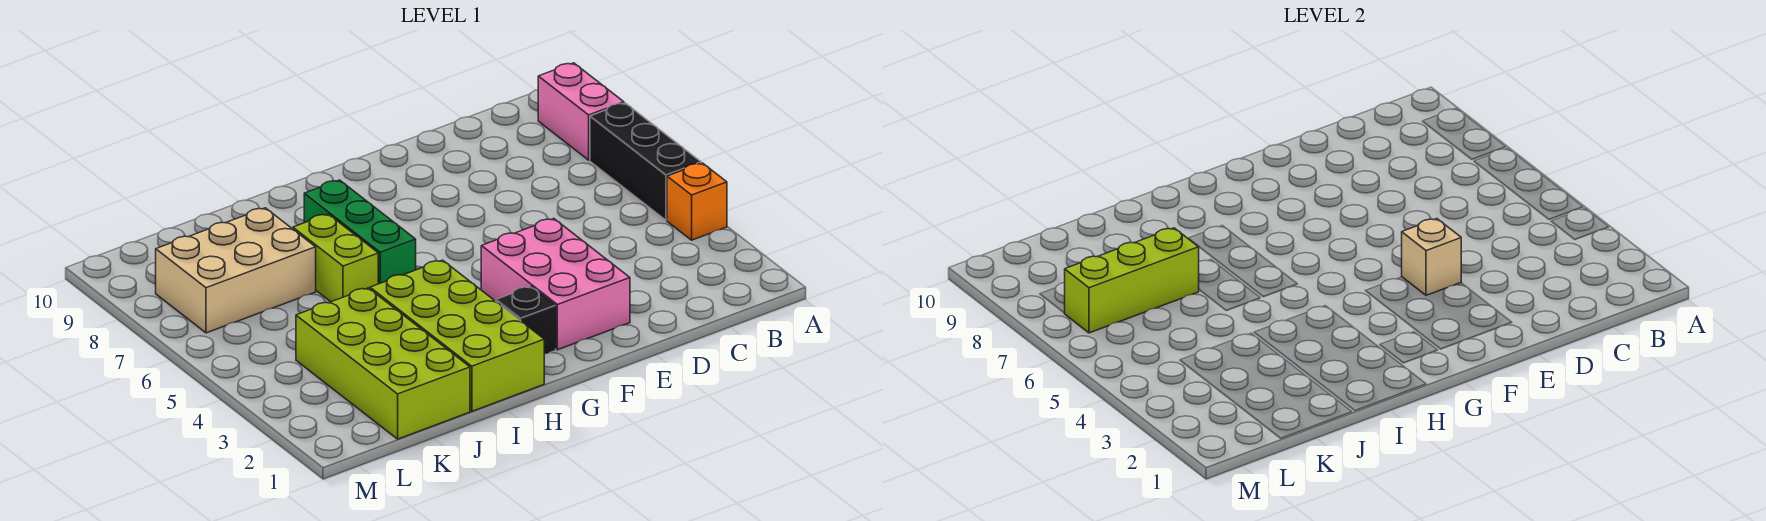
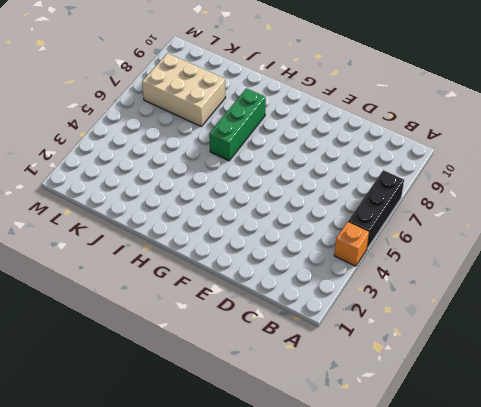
none -> pink 1x2 brick [538,63,624,160]
none -> pink 2x3 brick [481,219,630,350]
none -> black 1x1 brick [496,287,556,354]

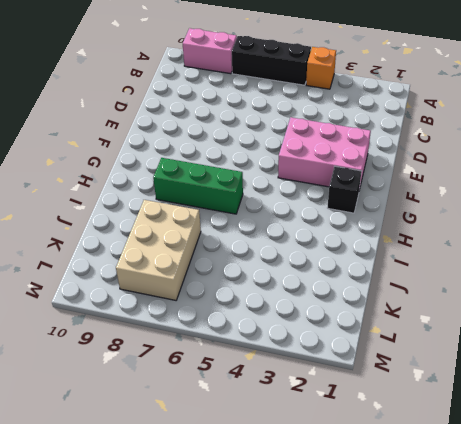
none -> lime 2x4 brick [370,260,544,411]
none -> lime 1x2 brick [293,214,378,302]
none -> lime 2x4 brick [296,288,470,439]

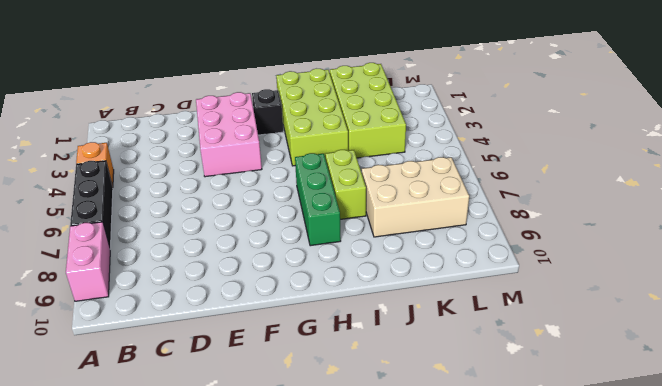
none -> tan 1x1 brick [1402,219,1461,295]
none -> lime 1x3 brick [1065,228,1199,333]

